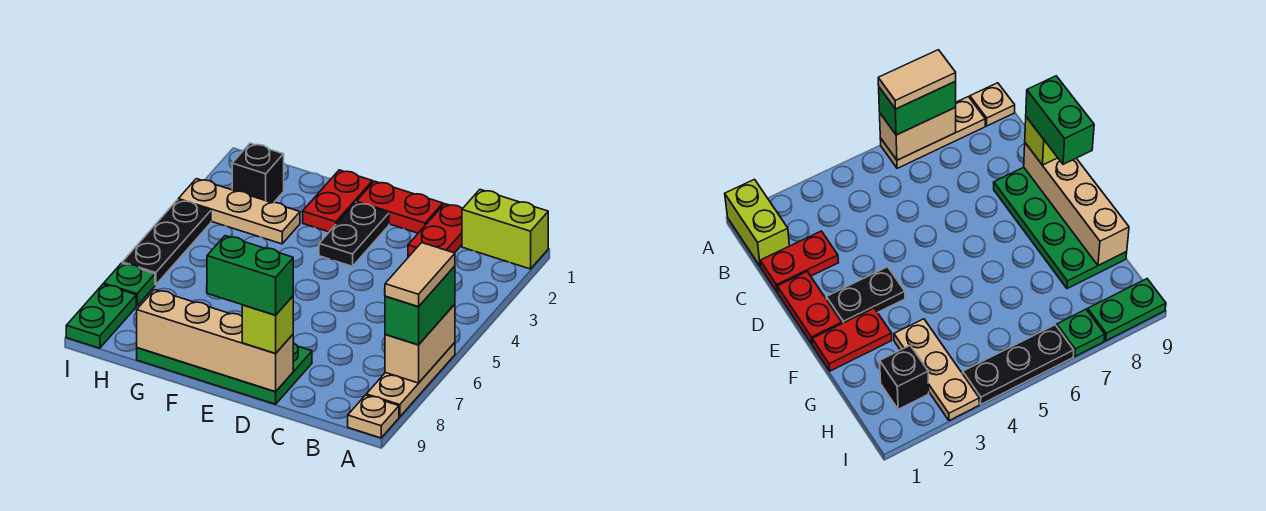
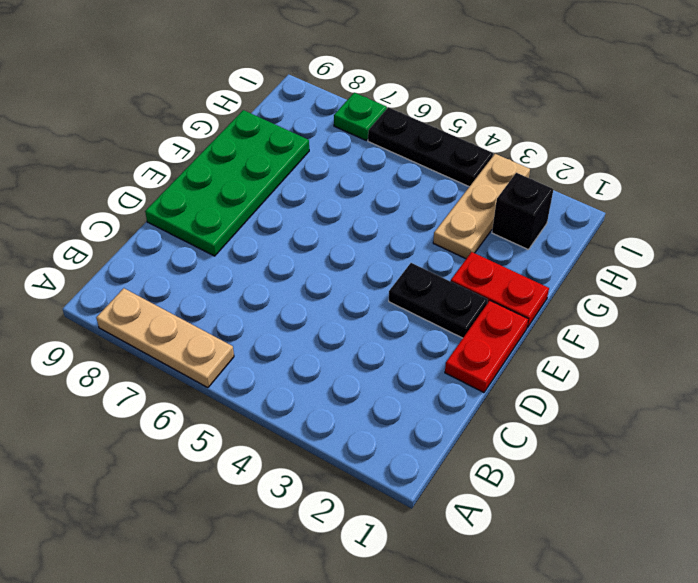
none -> lime 1x2 brick [462,190,548,269]
none -> tan 1x1 plate [348,395,399,438]
none -> red 1x2 plate [408,204,463,257]

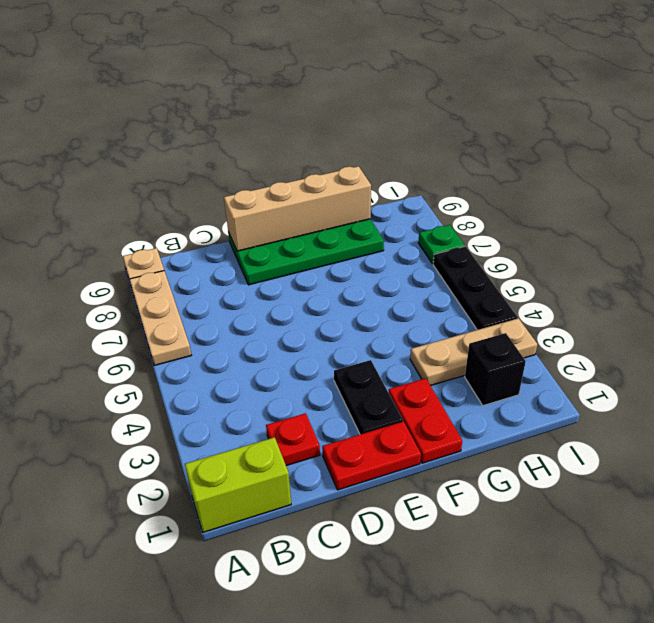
red 1x1 plate [266,413,320,466] -> red 1x2 plate [408,204,463,257]
none -> green 1x2 plate [66,284,136,348]
none -> tan 1x2 brick [385,304,455,383]
none -> green 1x2 brick [385,266,455,345]

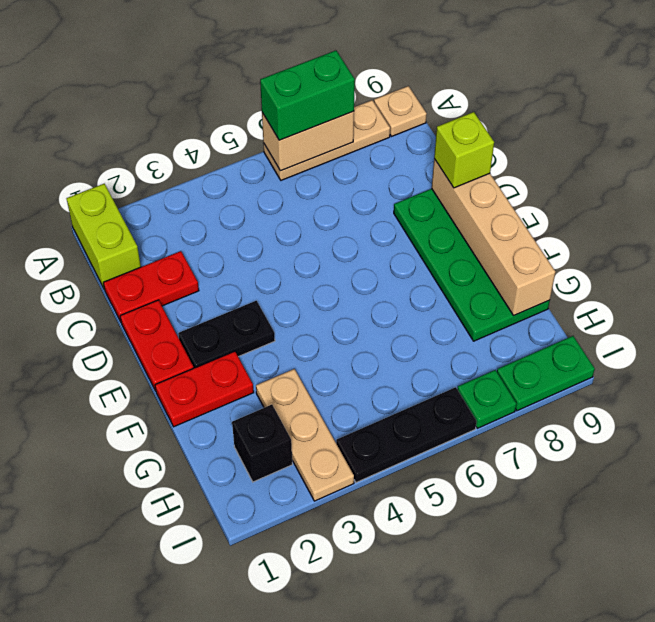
none -> tan 1x2 tile [385,243,455,307]
none -> green 1x2 brick [207,236,293,315]

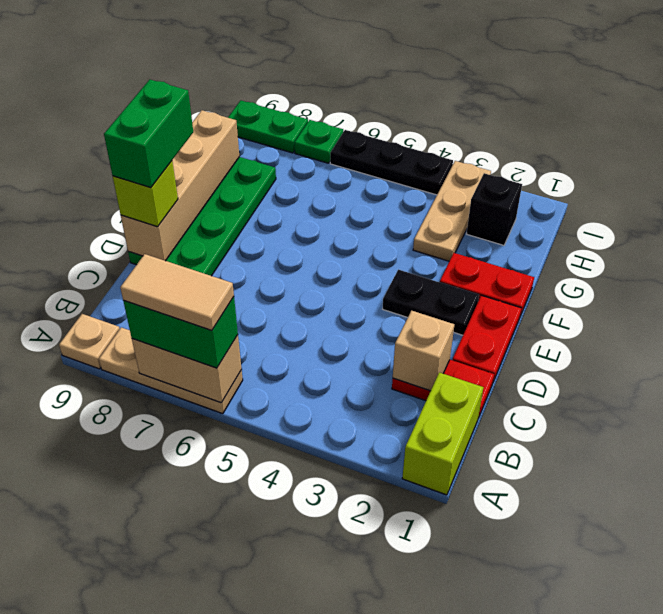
tan 1x1 brick [393,311,454,391] -> none

